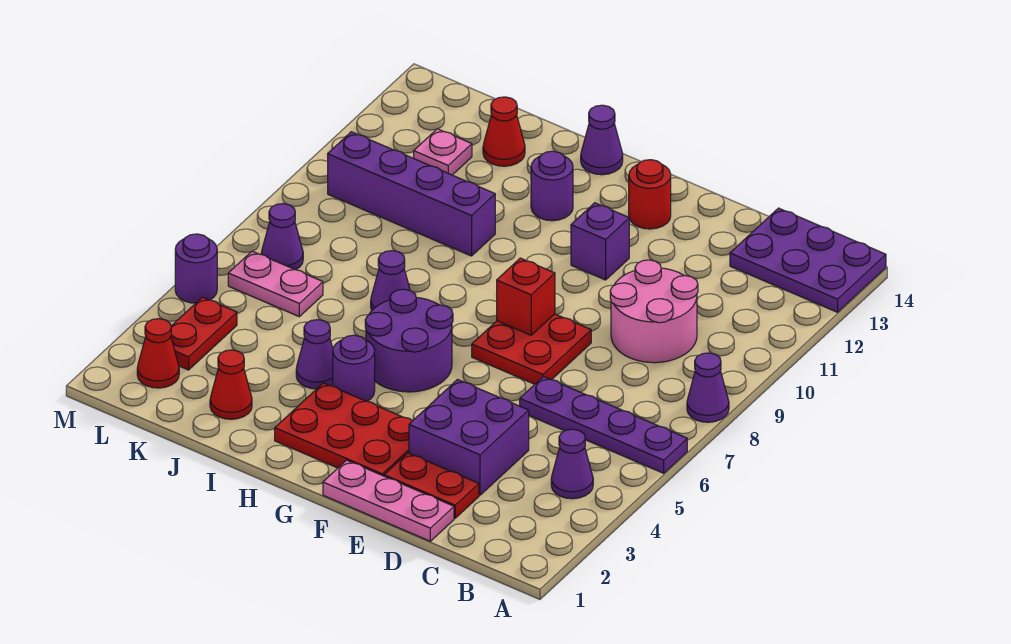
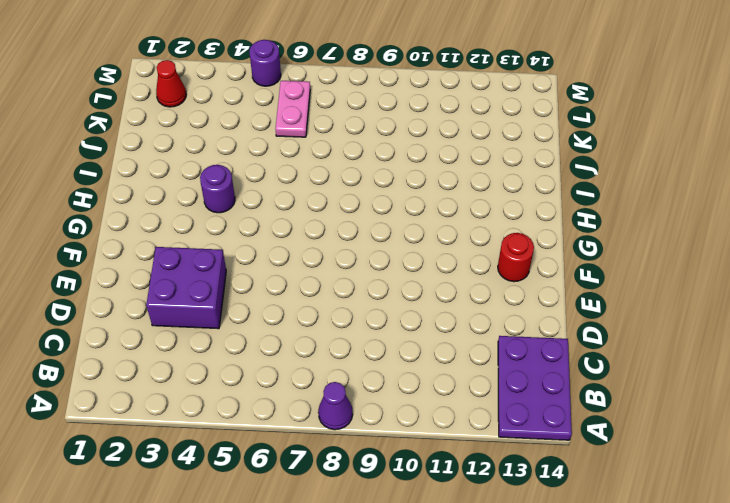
none -> purple 1x4 plate [520,377,687,473]
none -> purple 1x1 cone [551,429,593,499]
none -> pink 2x2 round brick [610,260,698,363]

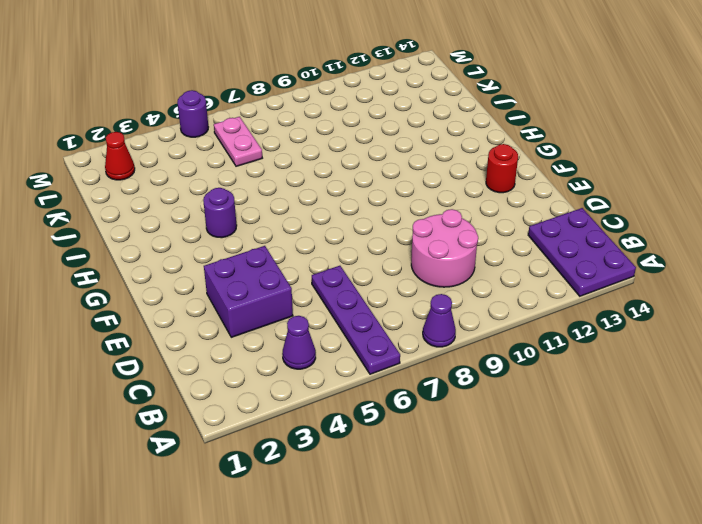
none -> pink 1x3 plate [323,460,454,541]
none -> red 1x2 plate [384,453,479,518]
none -> red 2x2 plate [472,314,591,384]

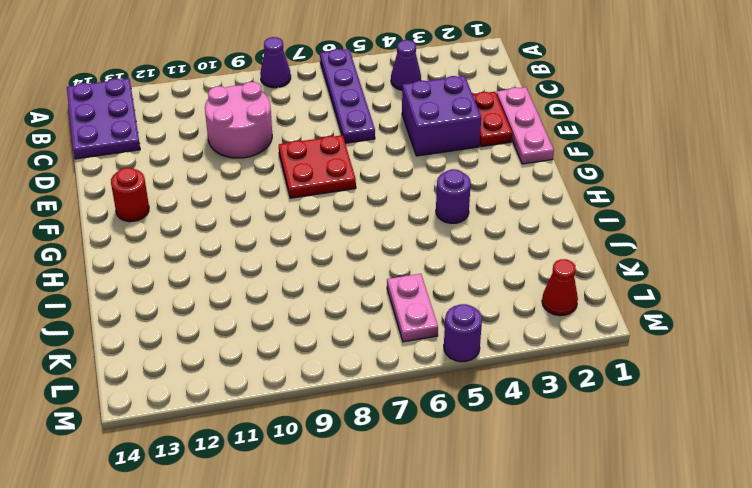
none -> red 2x3 plate [275,383,412,476]
none -> purple 1x1 brick [571,203,629,280]
none -> purple 2x2 round brick [365,289,453,392]

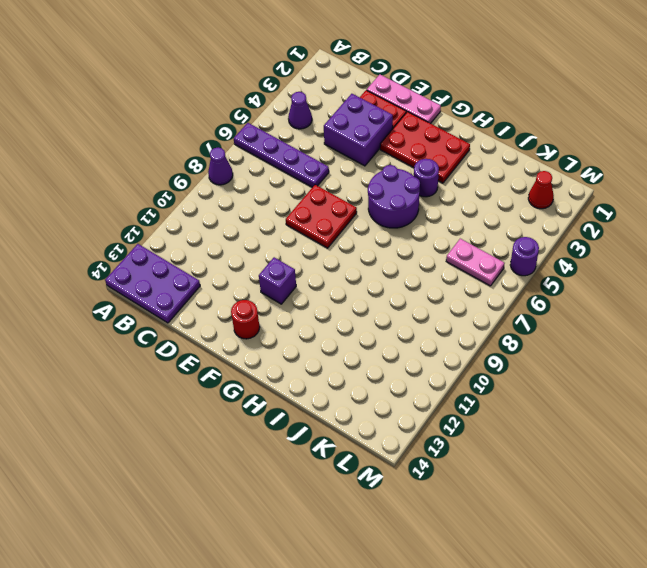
none -> pink 2x2 round brick [610,260,698,363]
none -> purple 1x1 round brick [531,151,573,221]
none -> purple 1x1 cone [581,105,623,175]

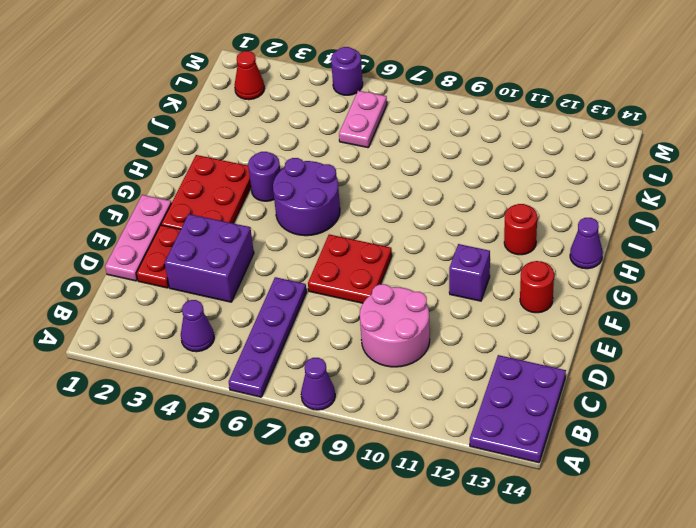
red 1x1 round brick [504,204,537,255] -> purple 1x1 round brick [531,151,573,221]
none -> purple 1x1 cone [296,320,333,389]
none -> purple 1x1 cone [371,251,410,310]
none -> purple 1x4 brick [328,132,495,256]

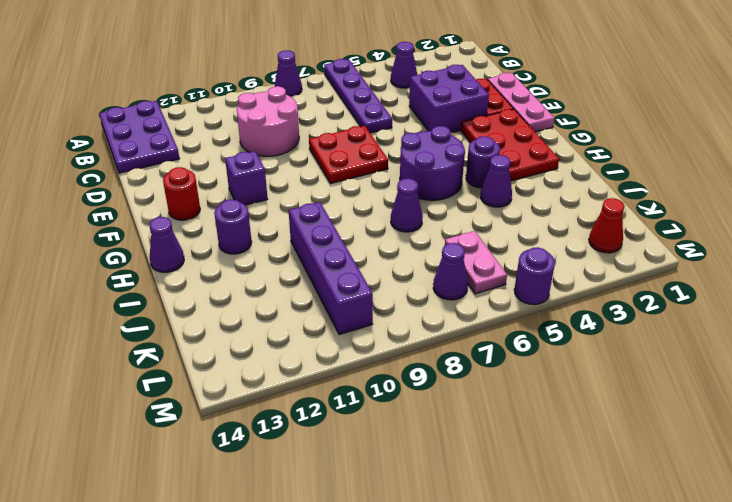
none -> red 1x1 cone [210,350,252,419]
none -> red 1x1 cone [483,97,525,166]
none -> pink 1x1 plate [414,129,472,175]

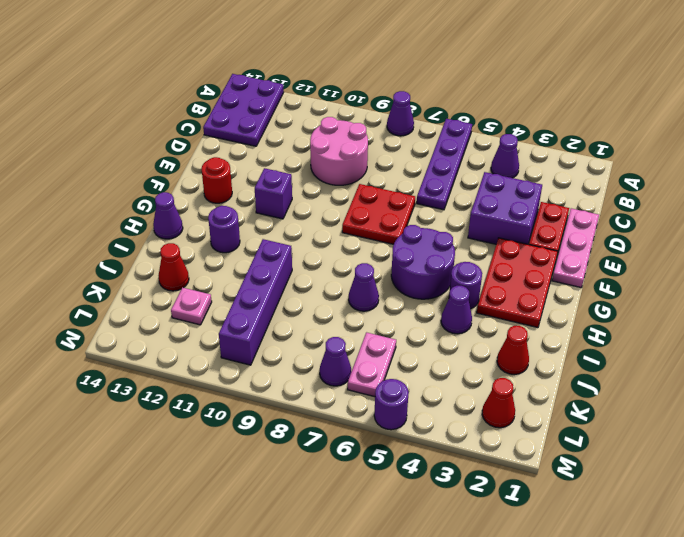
none -> red 1x2 plate [171,297,237,370]
none -> red 1x1 brick [497,258,555,335]

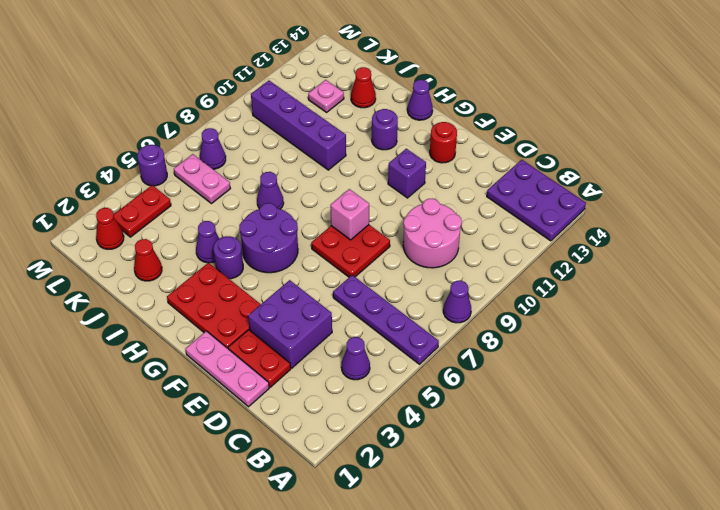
pink 1x1 brick [330,189,369,240] -> red 1x1 brick [497,258,555,335]

